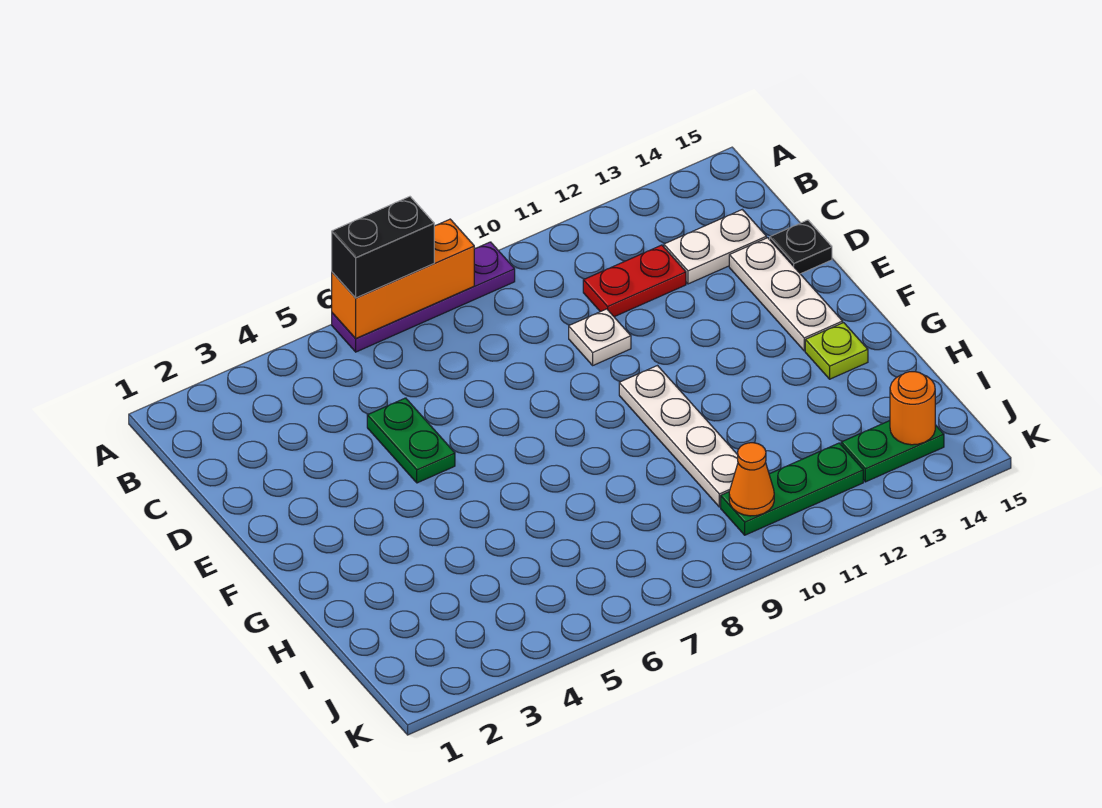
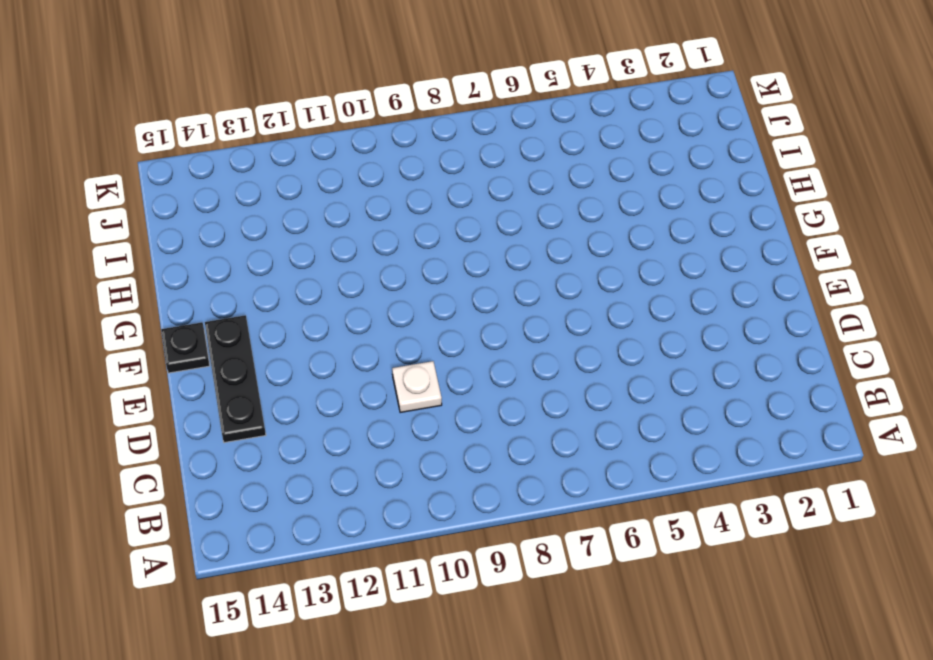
black 1x3 plate [205,315,266,443] -> white 1x3 plate [729,238,843,351]
black 1x1 plate [161,322,210,373] -> black 1x1 plate moved to [770,220,832,274]
none -> purple 1x4 plate [332,242,515,352]
none -> red 1x2 plate [583,245,686,317]
none -> white 1x2 plate [664,210,767,284]

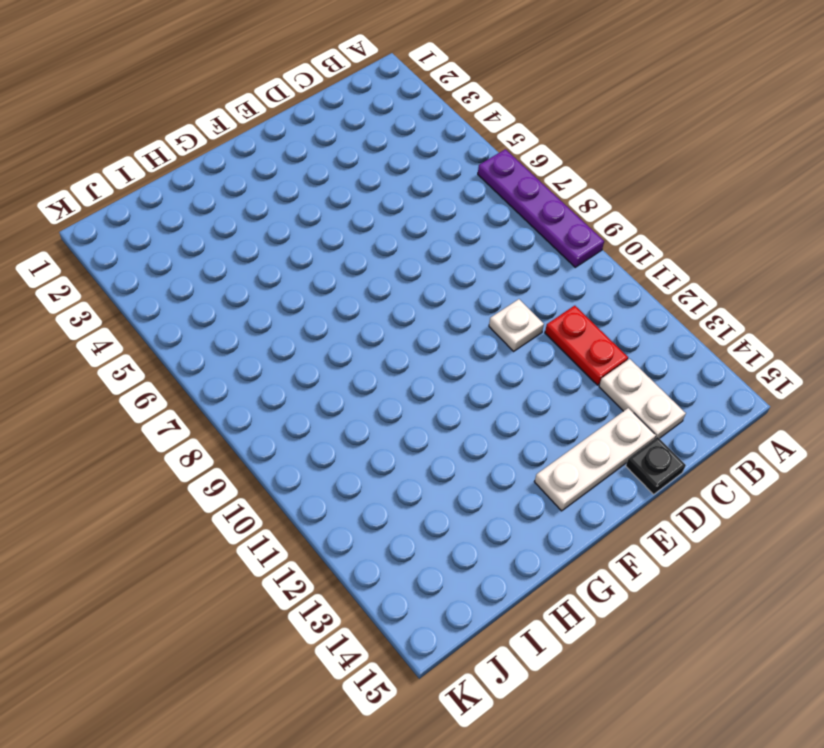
none -> green 1x2 plate [367,398,455,483]
none -> white 1x4 plate [619,366,738,507]
none -> lime 1x1 plate [805,323,868,379]

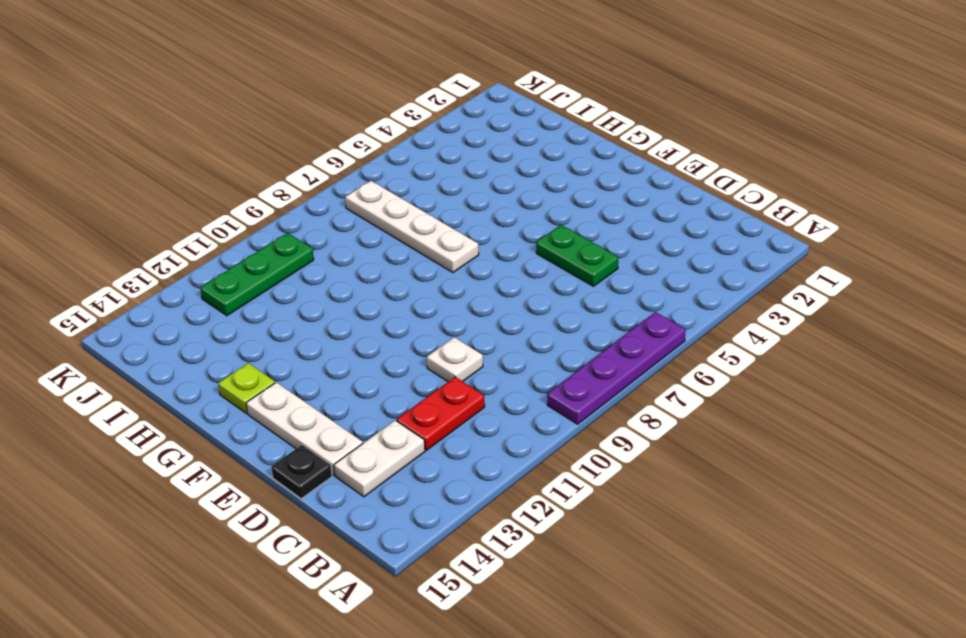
white 1x4 plate [345,181,479,273] -> white 1x4 plate moved to [619,366,738,507]
none -> green 1x2 plate [841,421,944,482]
none -> orange 1x3 brick [332,219,474,339]
none -> orange 1x1 cone [729,443,774,516]

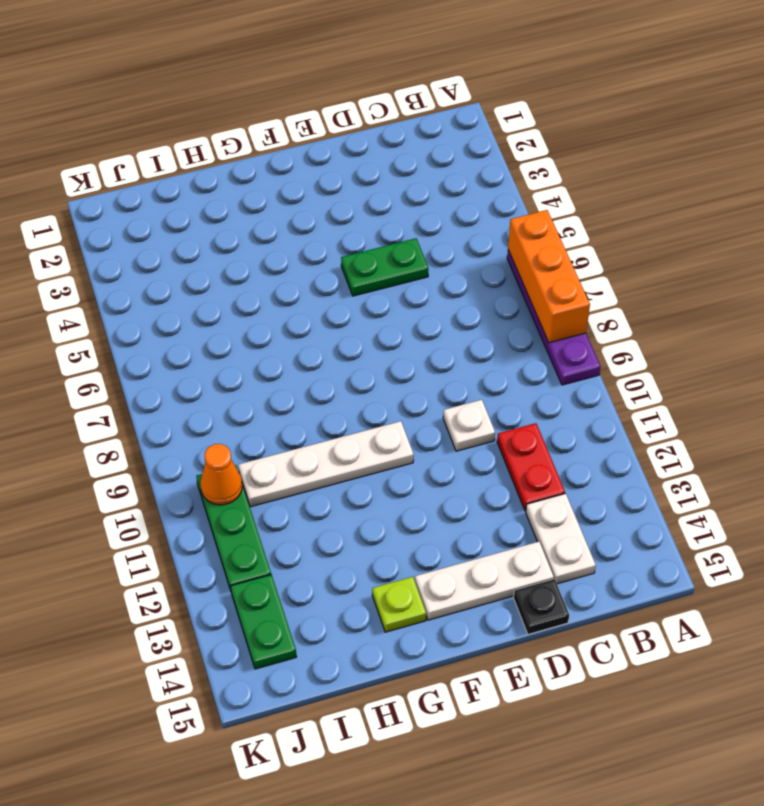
none -> orange 1x1 round brick [890,372,935,445]
none -> black 1x2 brick [332,197,434,298]

